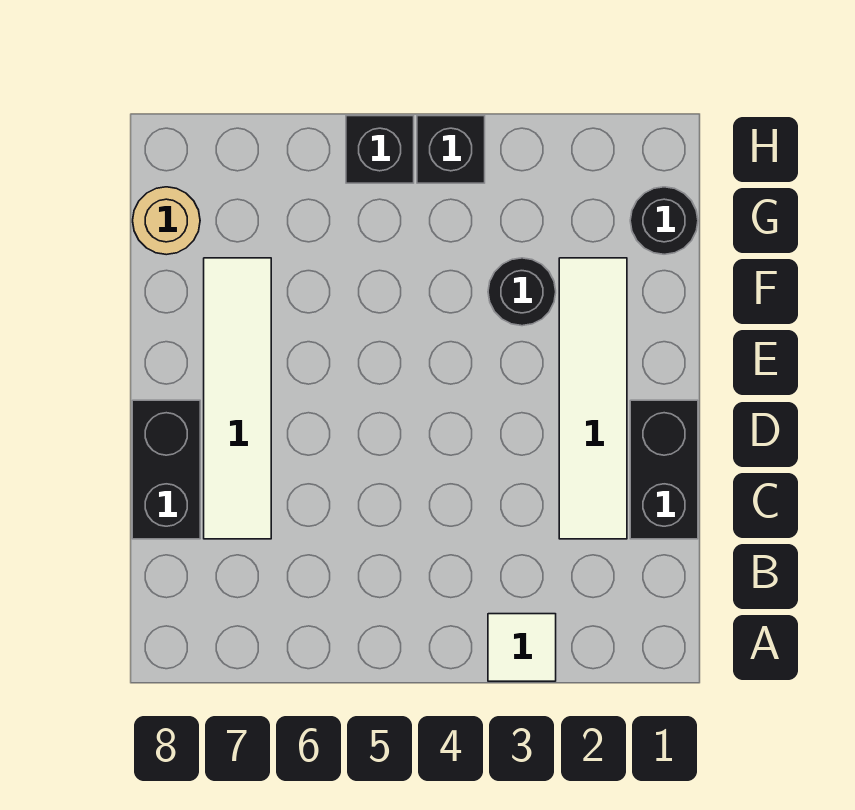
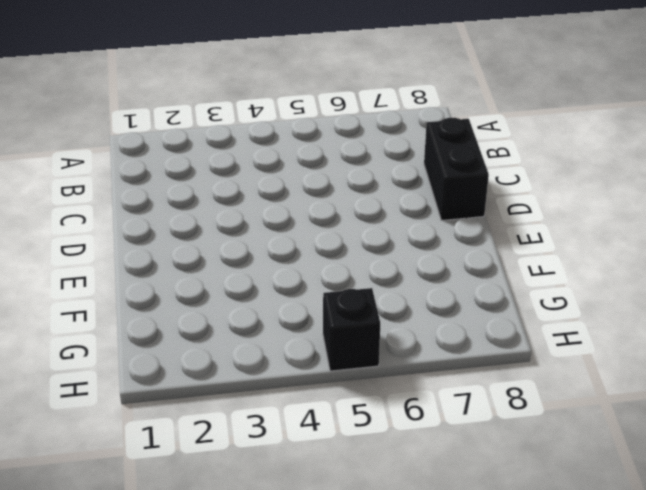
none -> white 1x1 tile [488,614,556,681]
none -> black 1x2 brick [630,400,698,539]

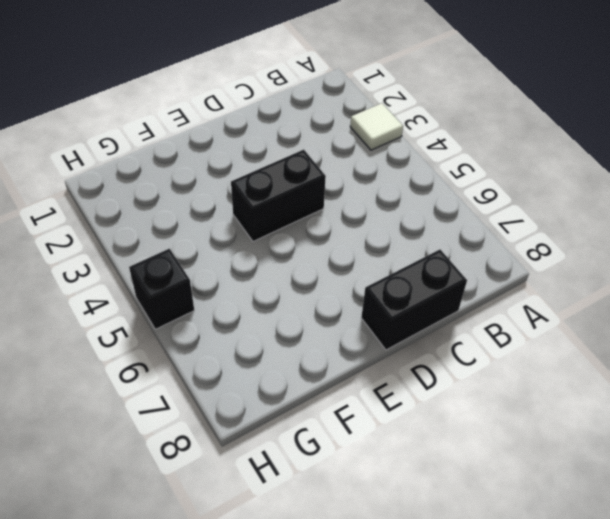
black 1x2 brick [231,150,326,241] -> black 1x2 brick moved to [630,400,698,539]
none -> white 1x4 tile [559,258,627,539]
none -> white 1x4 tile [204,258,271,539]

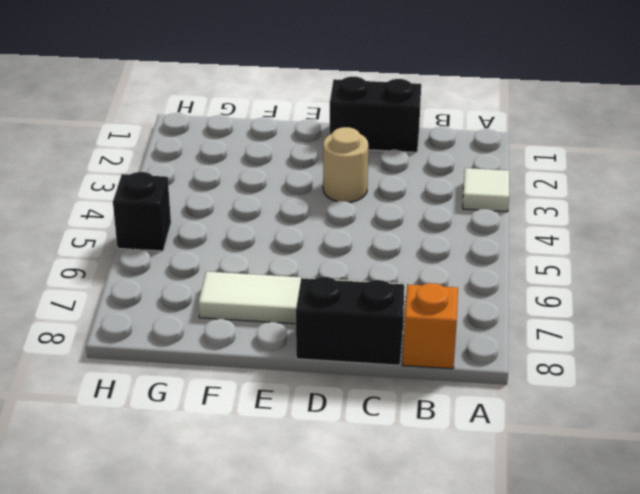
orange 1x1 brick [403,283,458,369] -> none
tan 1x1 round brick [323,127,368,202] -> tan 1x1 round brick moved to [133,187,200,255]
none -> white 1x4 tile [559,258,627,539]
none -> black 1x1 round brick [488,258,556,326]

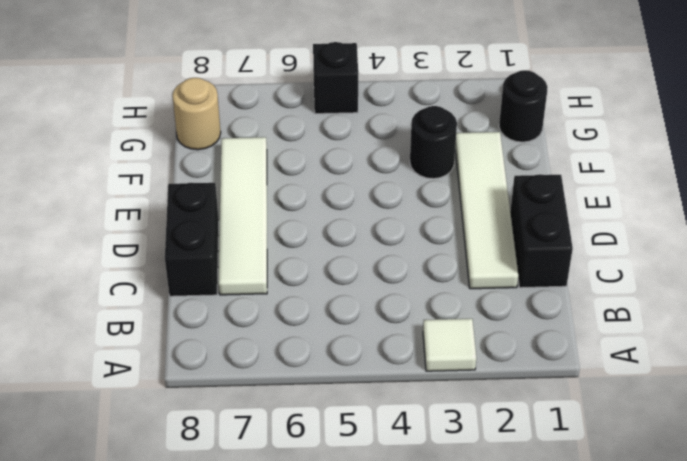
none -> black 1x1 brick [417,116,485,183]

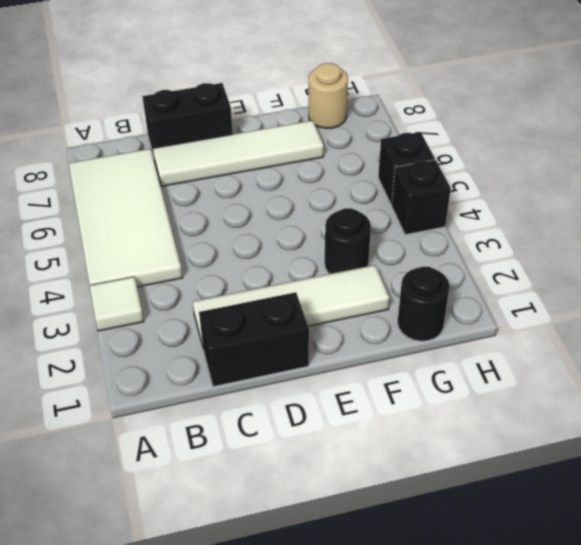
white 2x4 tile [69,149,182,287] -> none

